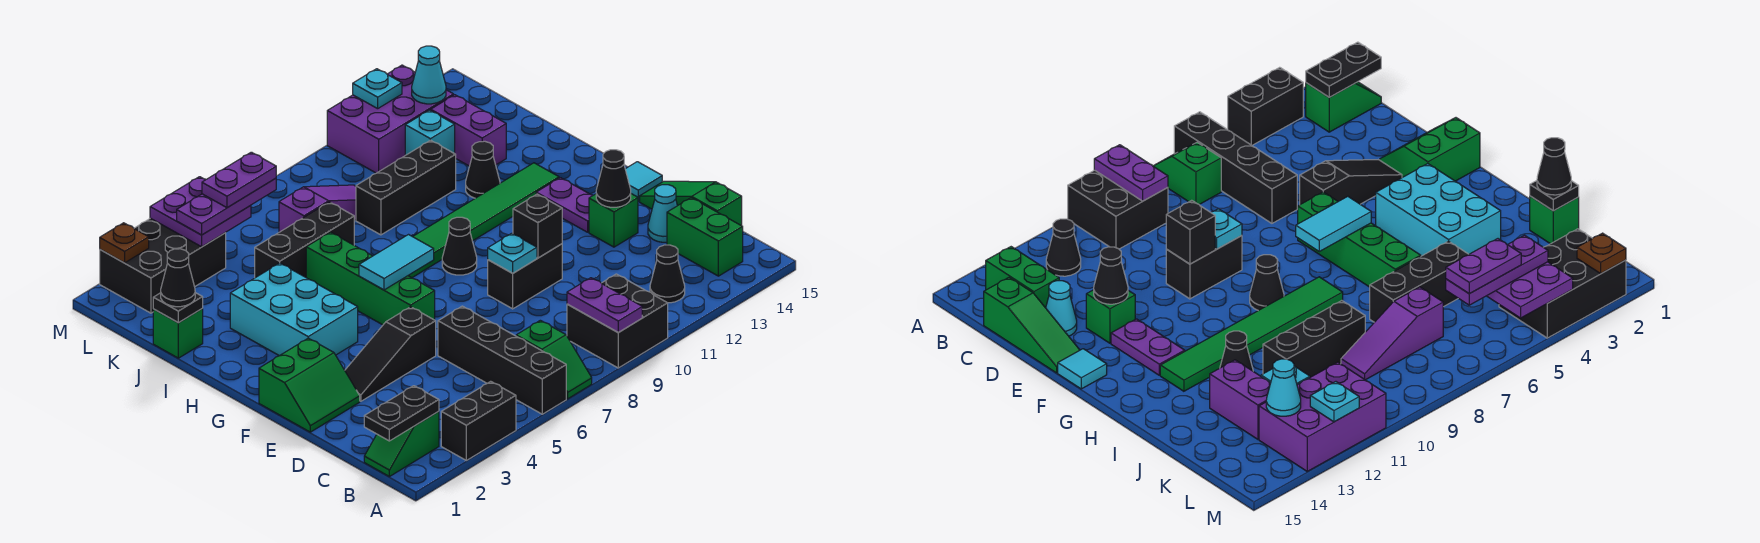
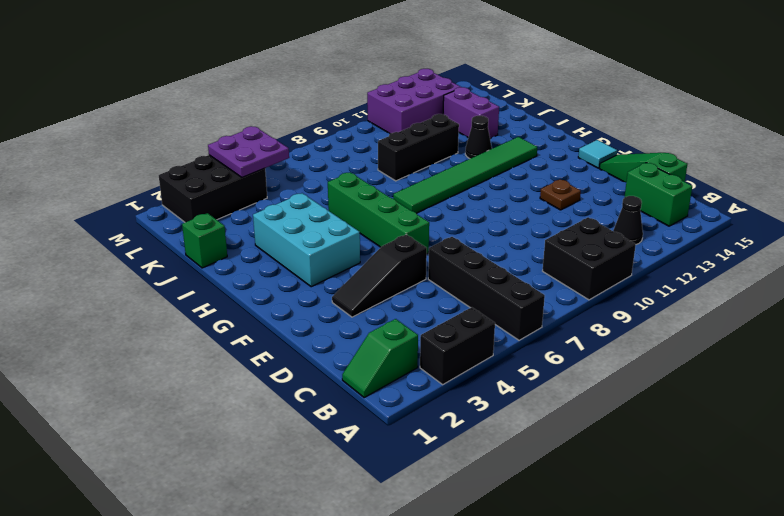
brown 1x1 plate [540,179,581,210] -> brown 1x1 plate moved to [100,223,149,263]
none -> green 1x2 slope [516,320,592,399]
none -> cyan 1x1 cone [648,185,677,242]
none -> green 2x2 slope [259,338,360,432]
none -> black 1x2 brick [488,244,562,309]

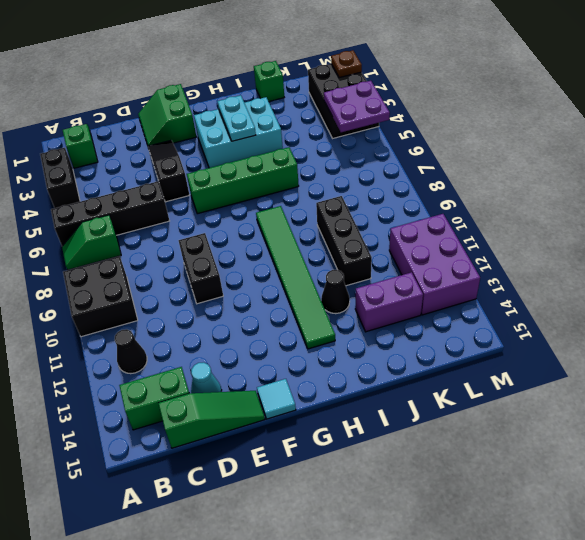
cyan 1x2 plate [217,95,256,141] -> none
none -> green 1x1 brick [589,194,638,247]
none -> purple 1x2 plate [536,178,593,232]
none -> black 1x1 cone [442,217,477,275]
none -> black 1x3 brick [255,202,354,278]

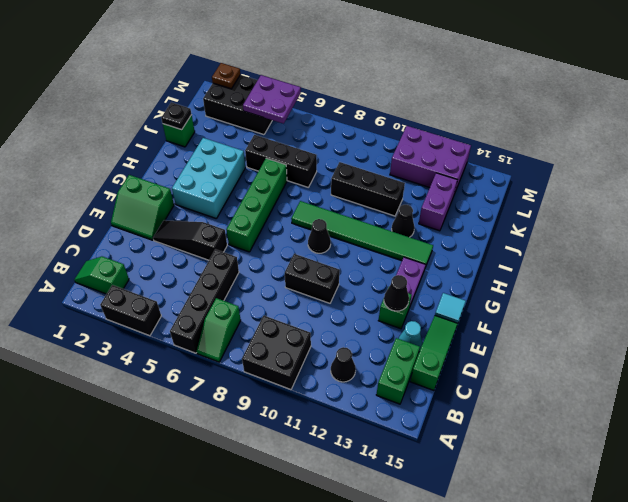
none -> purple 1x3 slope [279,185,356,232]
none -> cyan 1x1 brick [405,110,455,155]
none -> purple 1x2 plate [567,278,642,333]
none -> black 1x2 plate [364,386,439,441]

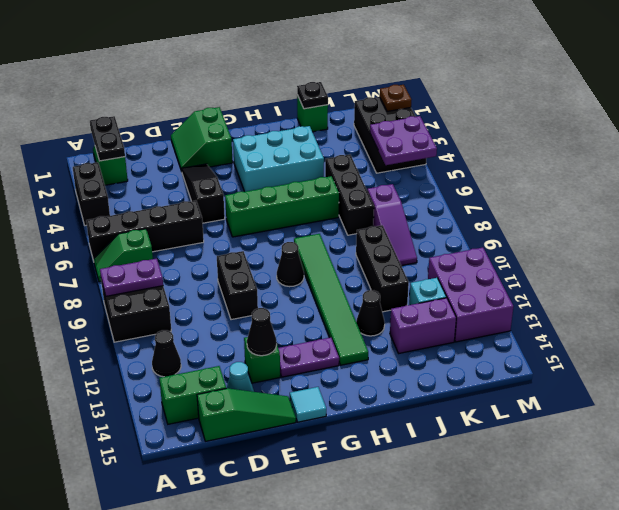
none -> cyan 1x1 plate [488,233,537,273]
none -> black 1x1 brick [513,194,562,258]
none -> cyan 1x2 tile [359,235,434,290]
none -> cyan 1x1 cone [412,46,446,104]

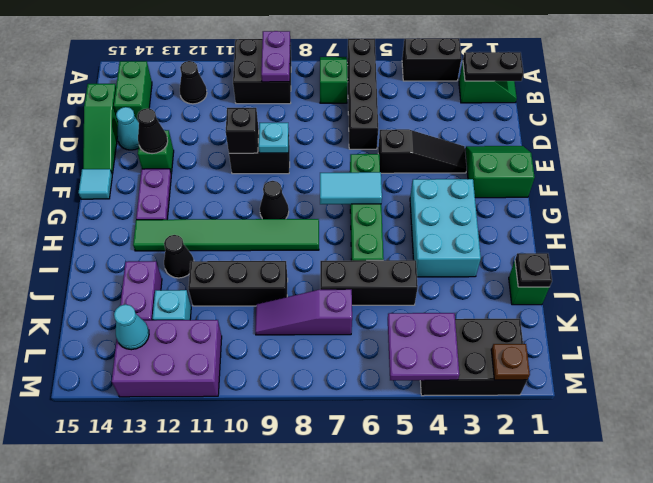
none -> cyan 1x1 plate [353,69,402,109]
none -> black 1x1 cone [161,249,195,307]
none -> purple 1x3 plate [177,178,276,235]
none -> purple 1x2 plate [202,152,276,208]

